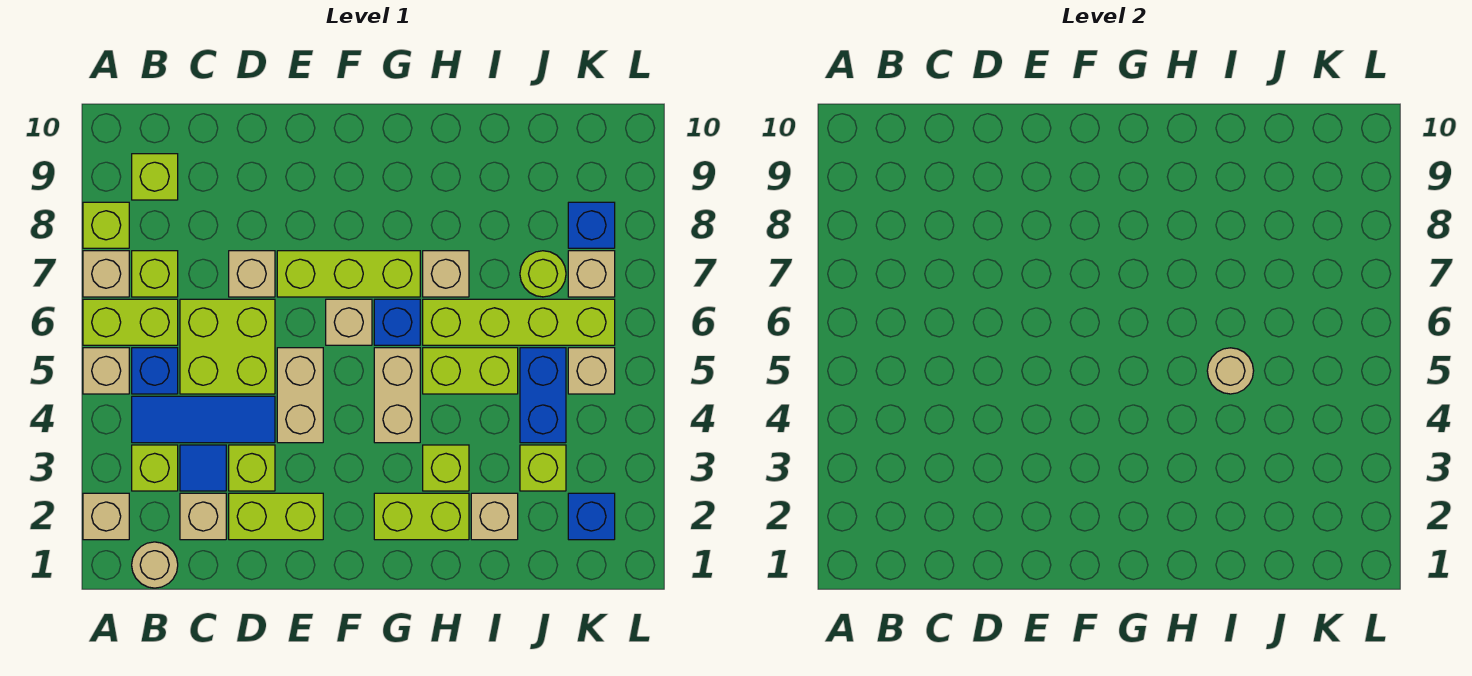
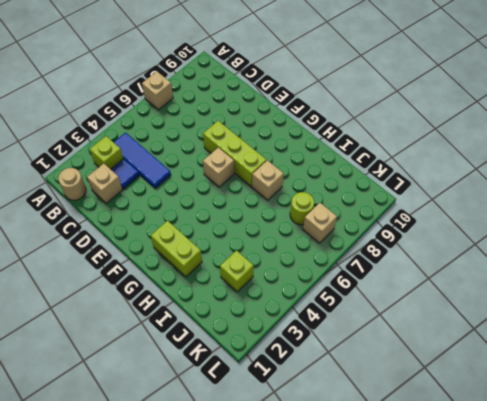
none -> tan 1x1 brick [83,493,129,540]
none -> tan 1x1 brick [83,348,129,394]
none -> lime 1x2 brick [83,299,178,345]
none -> lime 1x1 brick [83,202,129,248]

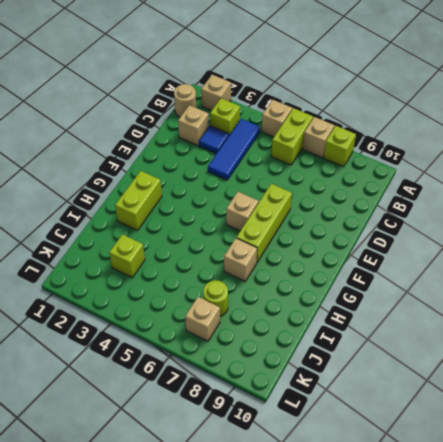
none -> blue 1x1 brick [132,348,178,394]
none -> lime 1x1 brick [132,251,178,297]
none -> lime 1x1 brick [132,154,178,200]
none -> lime 2x2 brick [180,299,275,394]

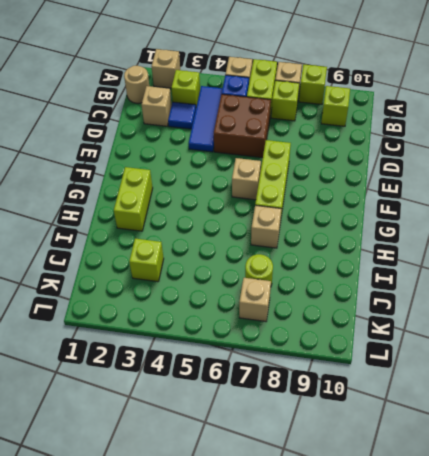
brown 2x2 brick [214,94,271,158] -> lime 2x2 brick [180,299,275,394]
none -> lime 1x2 brick [229,493,323,540]
none -> lime 1x1 brick [229,445,275,491]
none -> tan 1x1 brick [229,251,275,297]
none -> tan 1x2 brick [277,348,323,443]

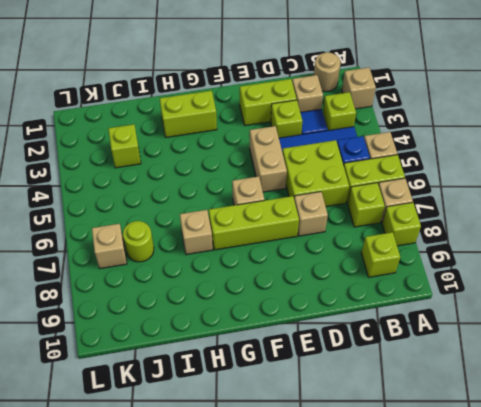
none -> tan 1x2 brick [374,348,420,443]
none -> blue 1x1 brick [374,299,420,345]
none -> lime 1x1 brick [423,445,469,491]
none -> lime 1x2 brick [423,348,518,394]

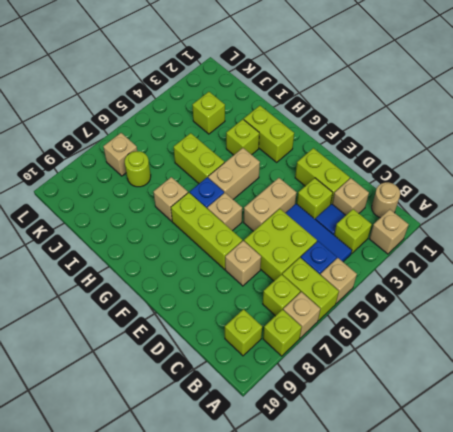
none -> lime 1x4 brick [423,299,615,345]
none -> tan 1x1 brick [471,493,518,540]
none -> blue 1x2 brick [520,348,566,443]
none -> blue 1x1 brick [568,493,615,540]

